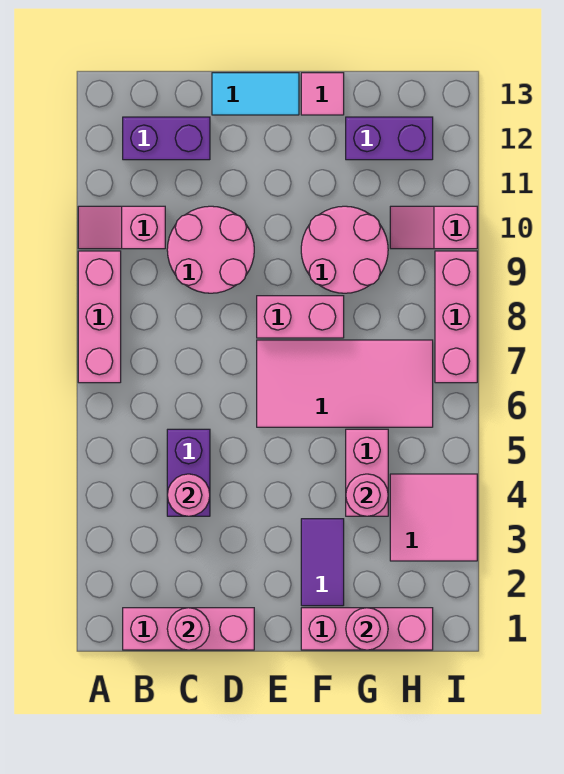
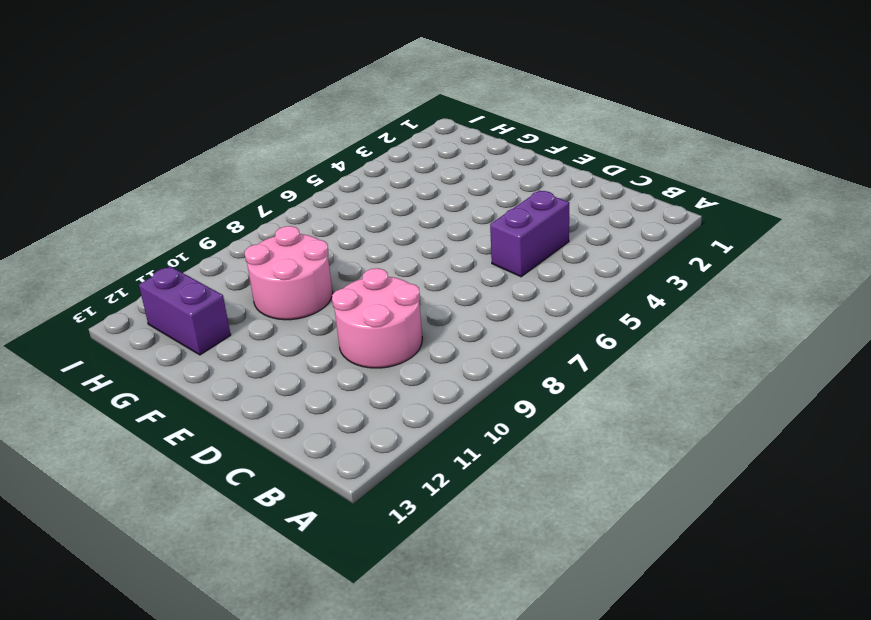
none -> pink 1x3 brick [78,251,121,383]
none -> pink 1x2 slope [78,206,165,249]
none -> pink 1x3 brick [123,608,254,650]

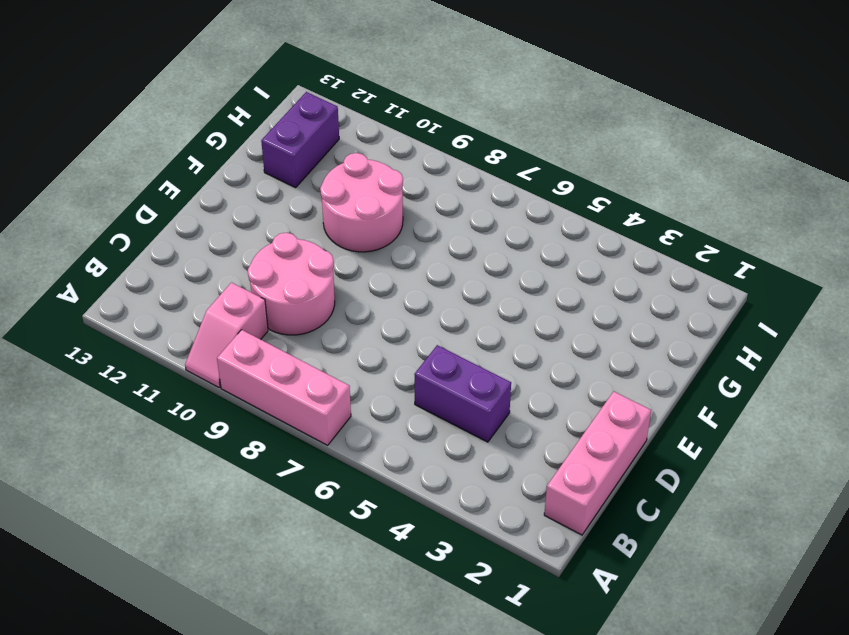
none -> purple 1x2 brick [123,117,210,160]
none -> cyan 1x2 tile [212,73,299,115]
none -> pink 2x4 tile [257,340,433,427]

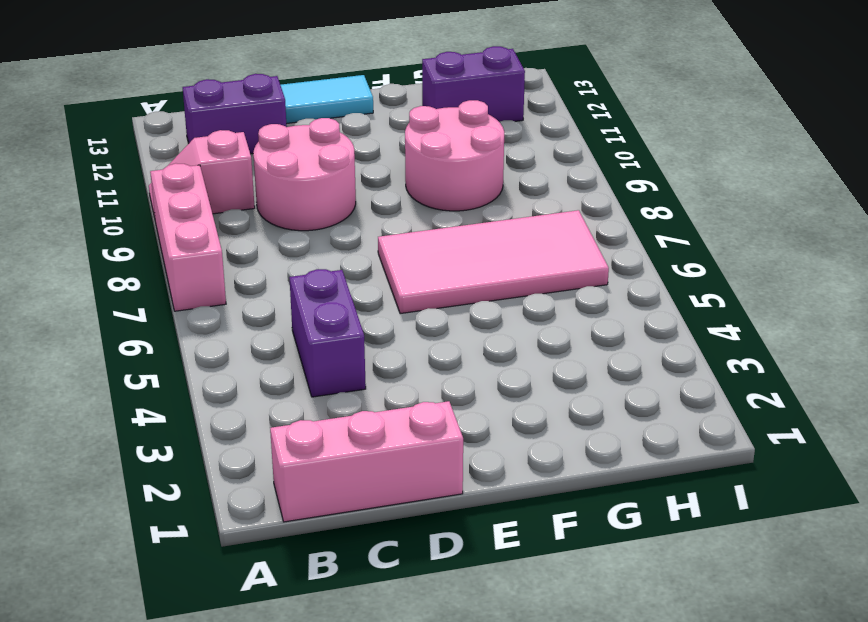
none -> pink 1x2 brick [257,296,344,338]
none -> pink 1x3 brick [301,608,433,650]
none -> purple 1x2 tile [301,519,344,606]

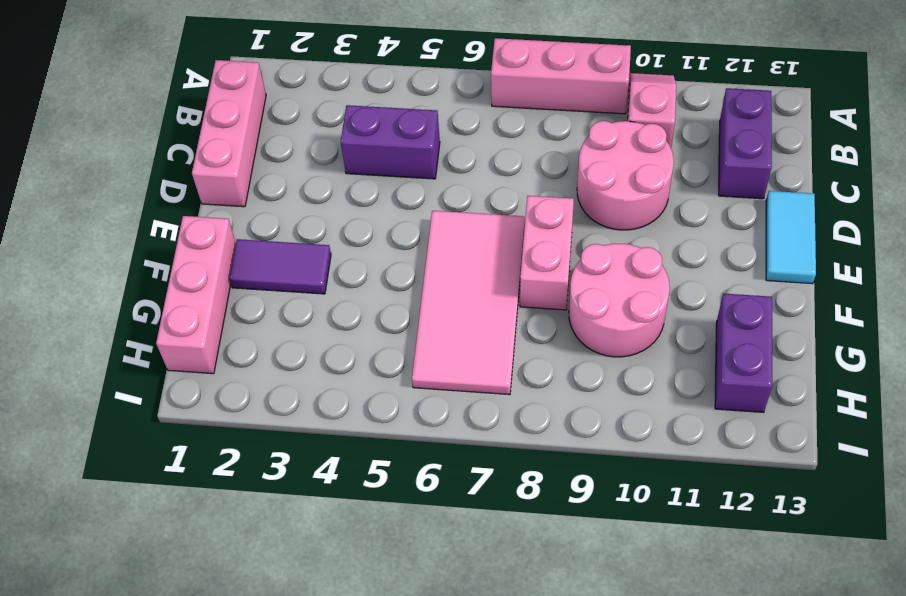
none -> pink 1x1 tile [301,73,344,115]
none -> pink 1x2 brick [346,429,388,516]
none -> pink 2x2 tile [390,474,477,561]

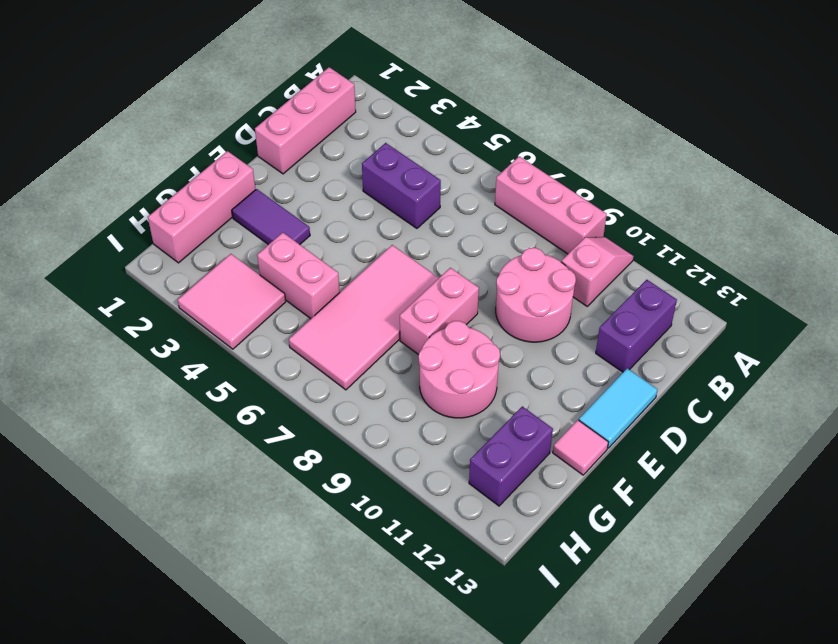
none -> pink 1x2 slope [390,206,477,249]
none -> pink 1x3 brick [435,251,477,383]
none -> pink 1x1 round brick [167,608,210,650]

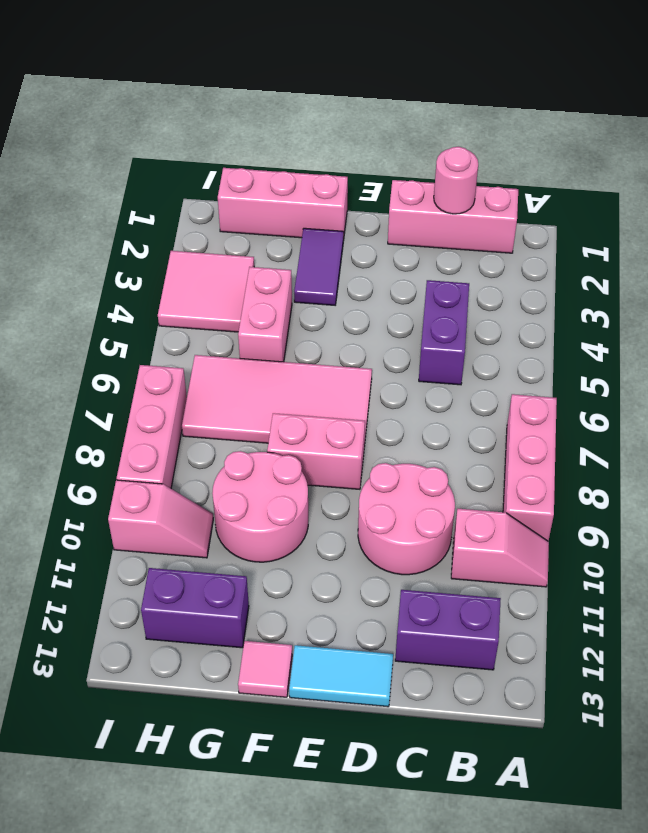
none -> pink 1x1 round brick [167,474,210,516]
none -> pink 1x1 round brick [346,608,388,650]
none -> pink 1x1 round brick [346,474,388,516]

